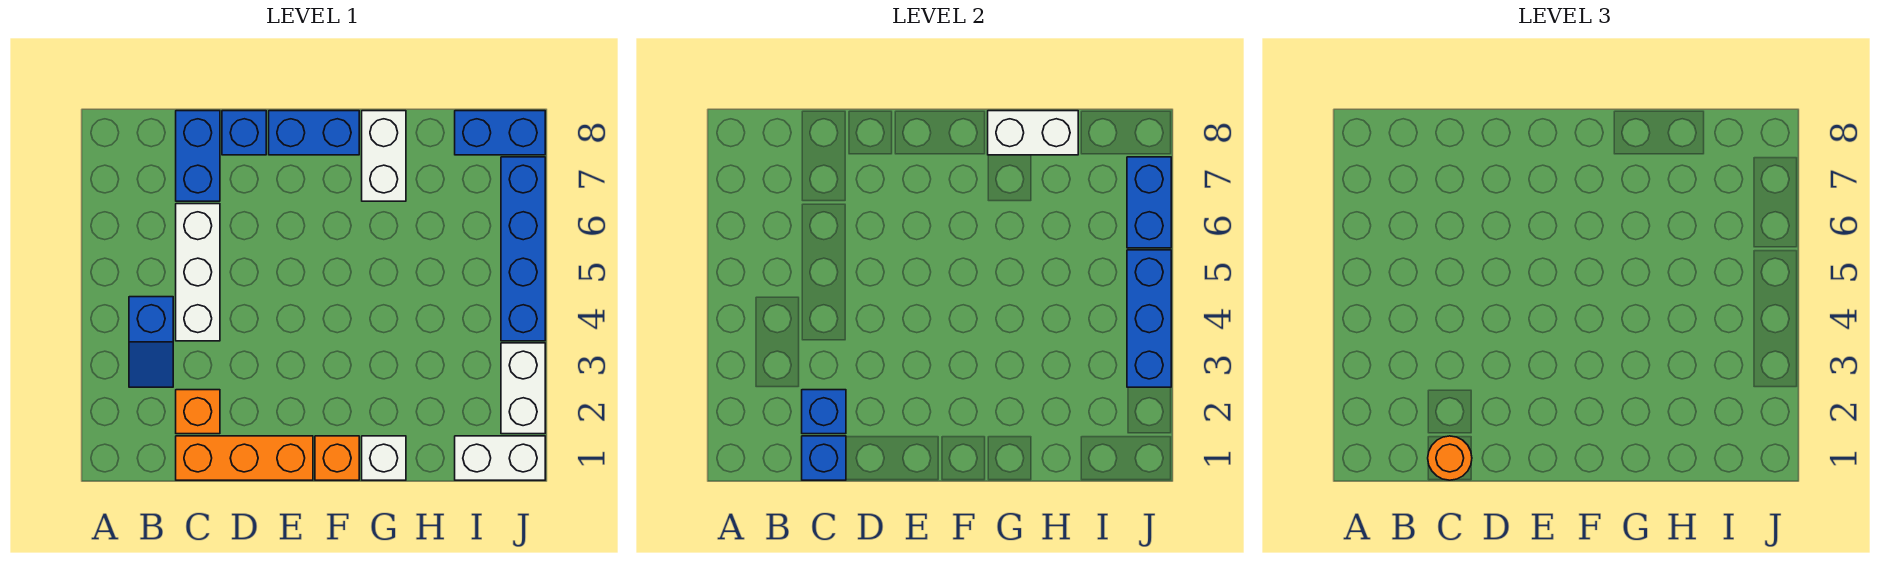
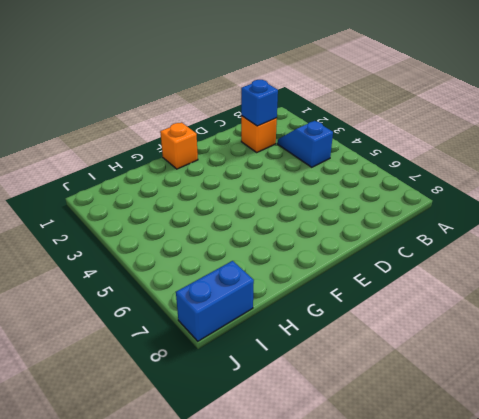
none -> orange 1x3 brick [176,436,313,480]
none -> white 1x3 brick [176,204,220,341]
none -> blue 1x2 brick [176,111,220,201]

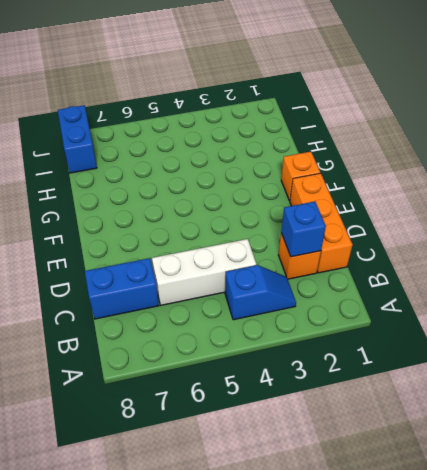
none -> blue 1x1 brick [222,111,266,155]
none -> blue 1x2 brick [269,111,359,155]
none -> white 1x1 brick [362,436,406,480]

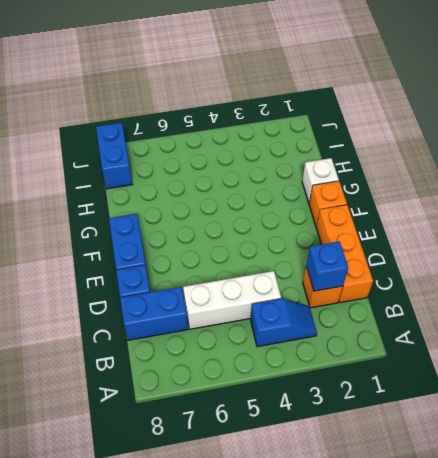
none -> white 1x2 brick [362,111,406,201]
none -> white 1x2 brick [455,436,545,480]
none -> white 1x2 brick [501,343,545,434]

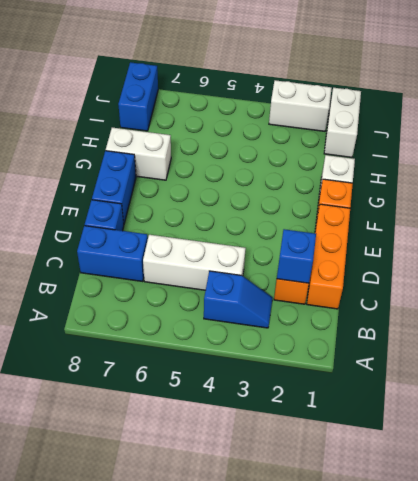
none -> blue 1x4 brick [501,157,545,341]
none -> blue 1x1 brick [802,436,846,480]
none -> white 1x2 brick [988,111,1078,155]

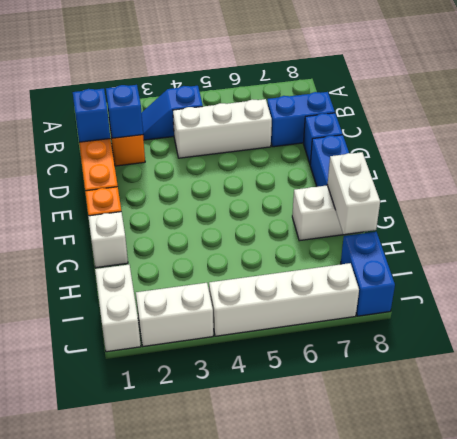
white 1x4 brick [209,263,359,336] -> blue 1x4 brick [501,157,545,341]
none -> blue 1x3 brick [1127,250,1171,387]
none -> blue 1x2 brick [1127,157,1171,248]
none -> orange 1x1 round brick [1428,436,1472,480]

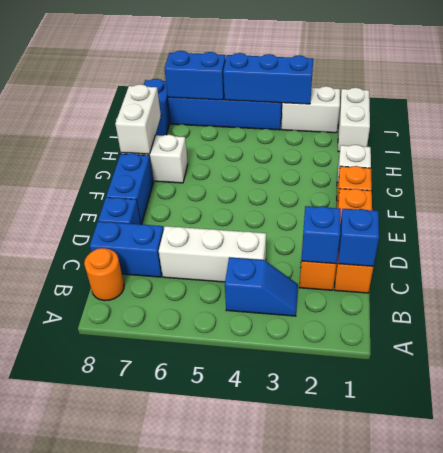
orange 1x1 round brick [84,248,124,301] -> orange 1x1 round brick moved to [1428,436,1472,480]

